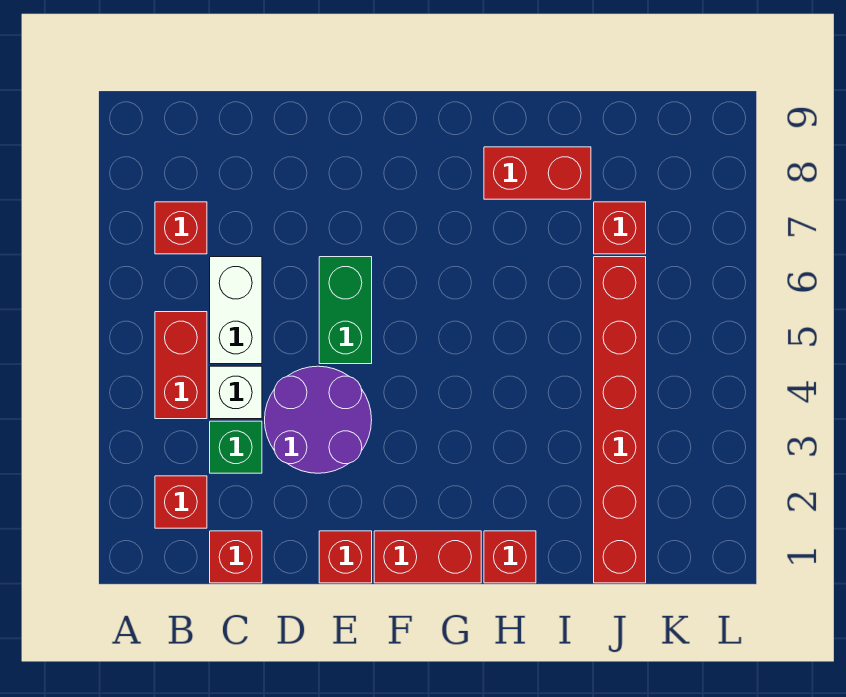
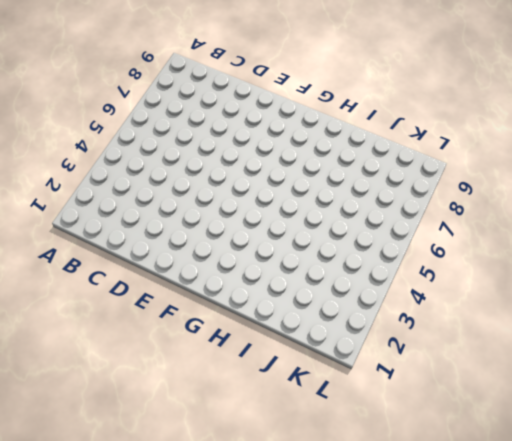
none -> red 1x1 brick [155,476,207,528]
none -> red 1x2 brick [155,312,207,419]
none -> red 1x1 brick [155,202,207,254]

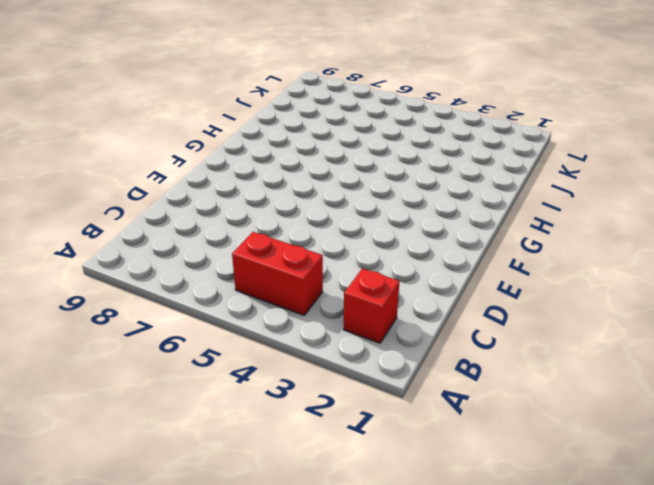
none -> red 1x1 brick [155,202,207,254]
none -> red 1x1 brick [210,531,262,583]
none -> green 1x1 brick [210,421,262,473]

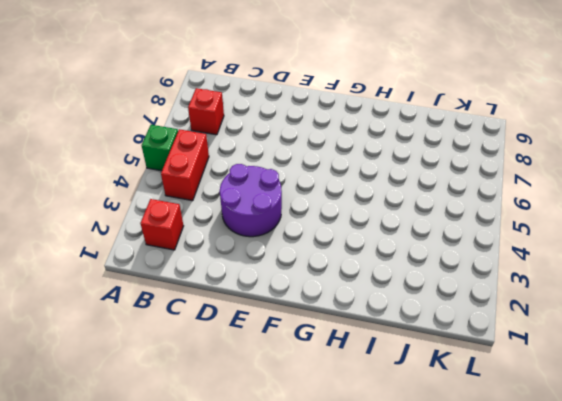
green 1x1 brick [142,125,178,171] -> green 1x1 brick moved to [210,421,262,473]
none -> red 1x1 brick [210,531,262,583]
none -> white 1x1 brick [210,366,262,419]
none -> white 1x2 brick [210,257,262,364]

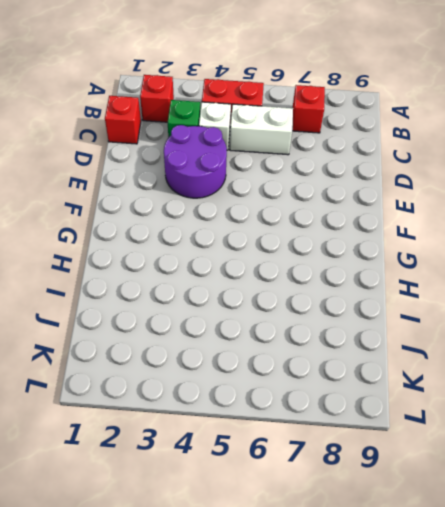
none -> red 1x1 brick [319,531,372,583]
none -> green 1x2 brick [319,257,372,364]
none -> red 1x2 brick [374,531,481,583]

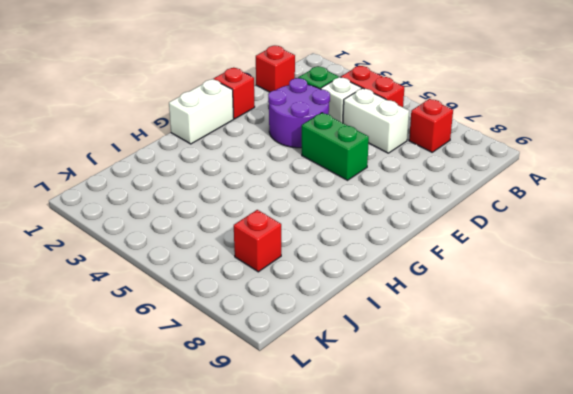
white 1x2 brick [169,79,234,144] -> red 1x2 brick [374,531,481,583]
none -> red 1x1 brick [155,476,207,528]
none -> red 1x1 brick [484,531,536,583]
none -> red 1x2 brick [484,147,591,199]

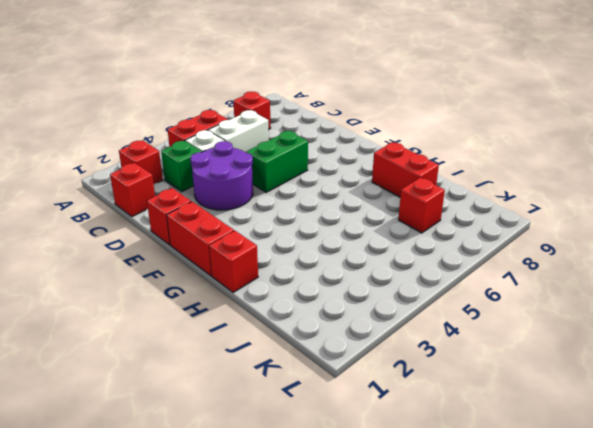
none -> red 1x6 brick [594,257,646,583]

